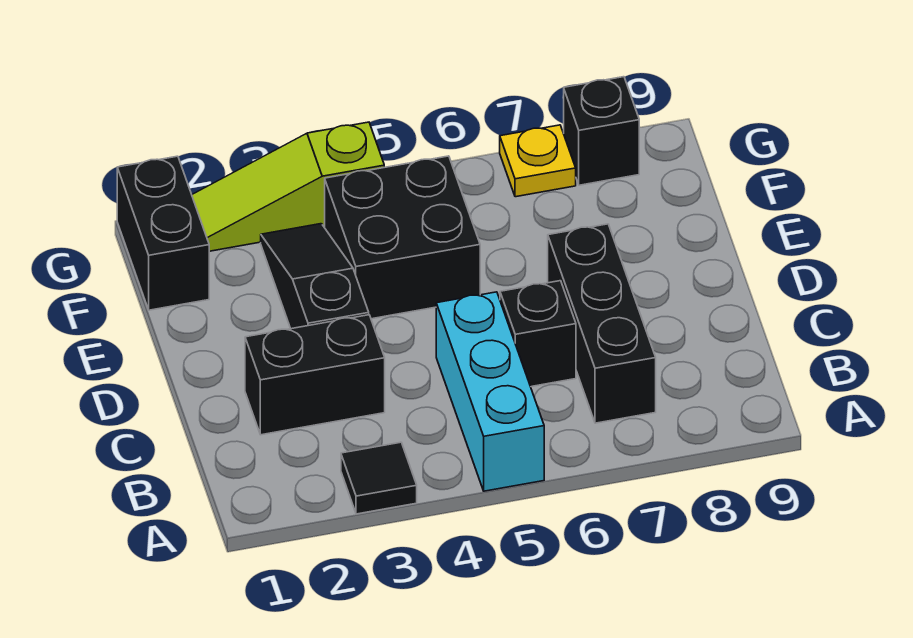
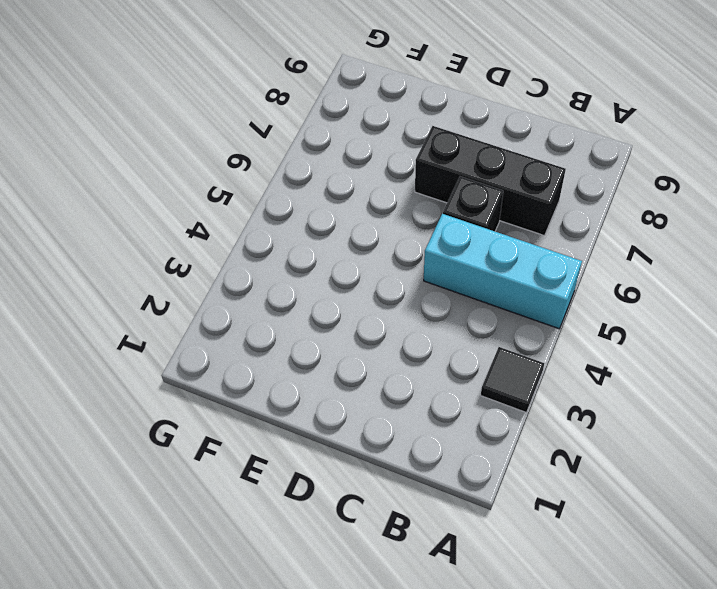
none -> black 1x2 brick [245,315,385,435]
none -> black 1x3 slope [261,224,369,329]

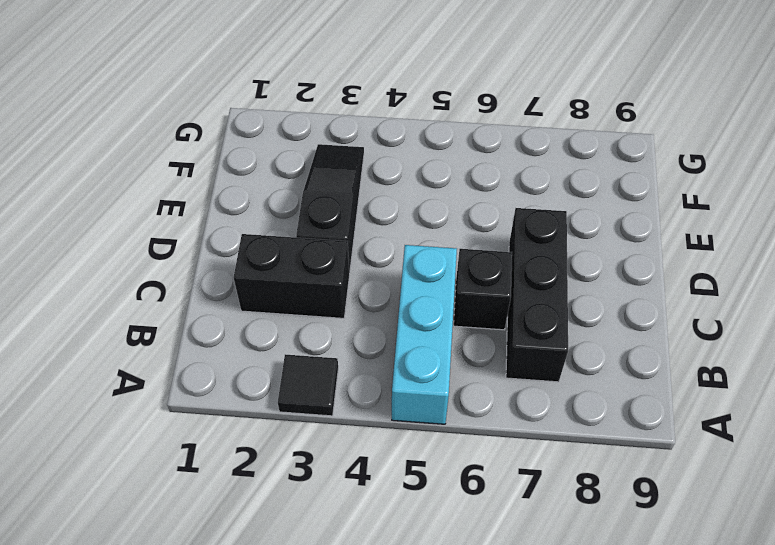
none -> black 2x2 brick [325,156,480,319]
none -> black 1x2 brick [117,156,209,310]

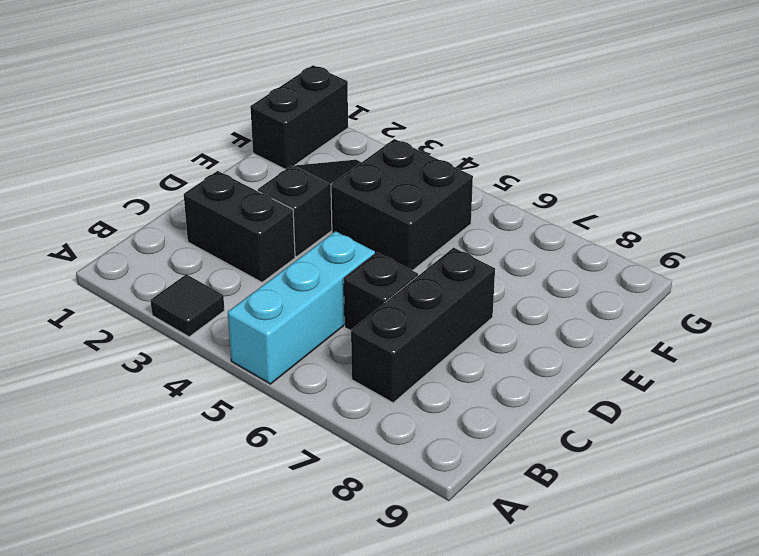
none -> lime 1x3 slope [192,122,384,251]
none -> yellow 1x1 plate [500,125,576,197]

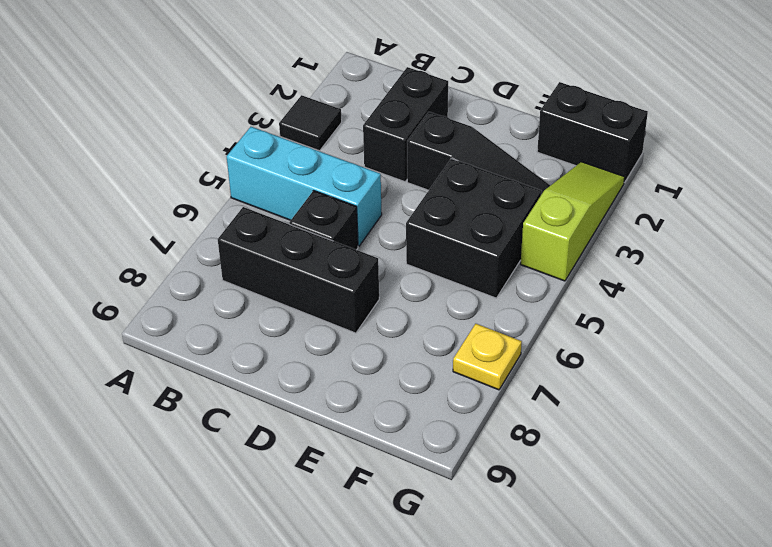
none -> black 1x1 brick [564,77,639,185]

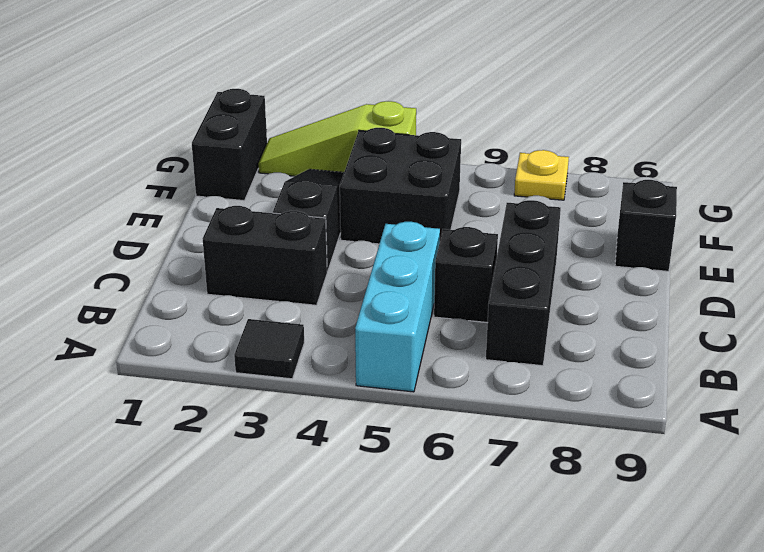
black 1x1 brick [615,180,677,271] -> black 1x1 brick moved to [564,77,639,185]

